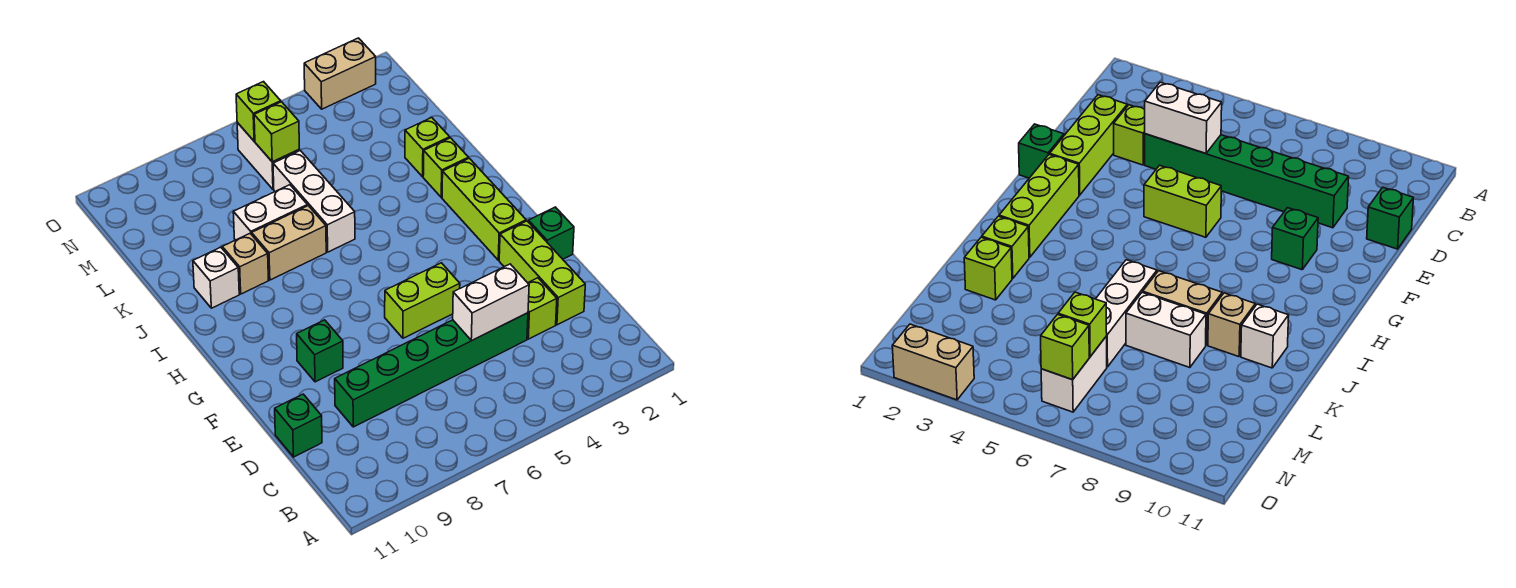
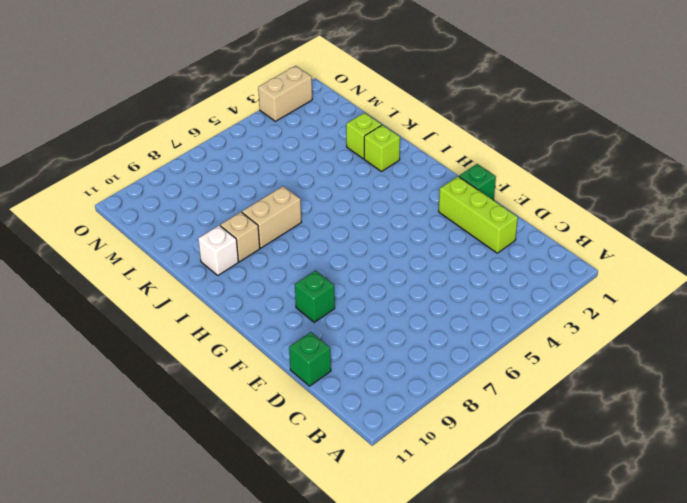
none -> lime 1x1 brick [527,278,557,339]
none -> green 1x6 brick [335,313,528,427]
none -> lime 1x2 brick [385,263,460,338]

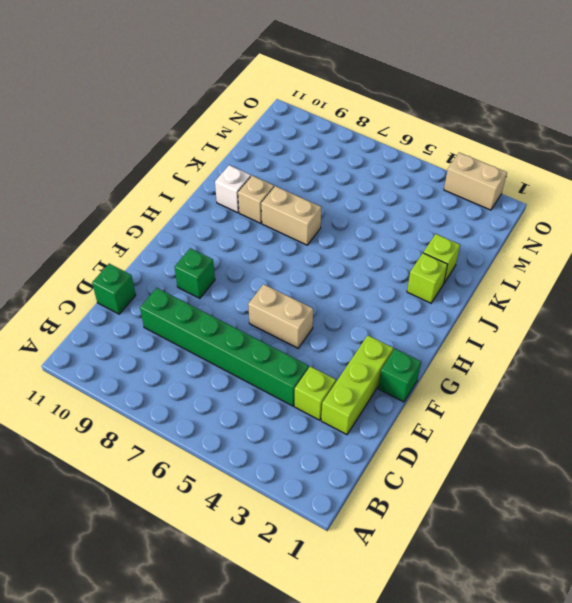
tan 1x2 brick [248,284,313,348] -> lime 1x2 brick [385,263,460,338]
none -> lime 1x3 brick [442,158,526,260]
none -> white 1x3 brick [273,151,355,252]
none -> white 1x2 brick [233,185,307,240]

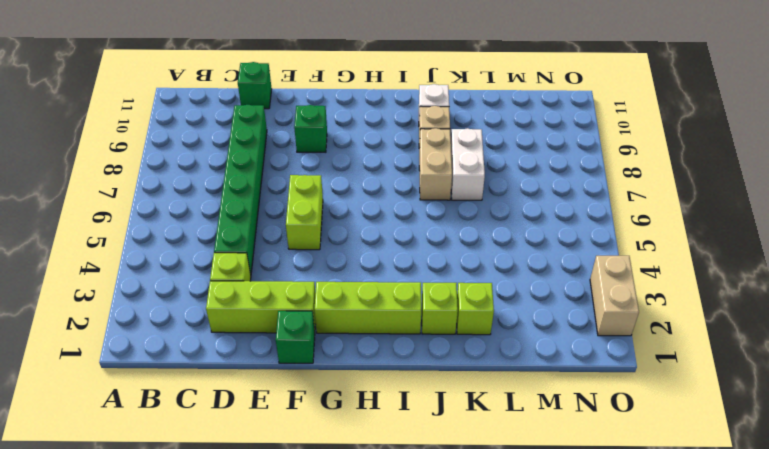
none -> white 1x3 brick [273,151,355,252]
none -> white 1x2 brick [237,123,300,190]
none -> white 1x2 brick [453,264,529,341]

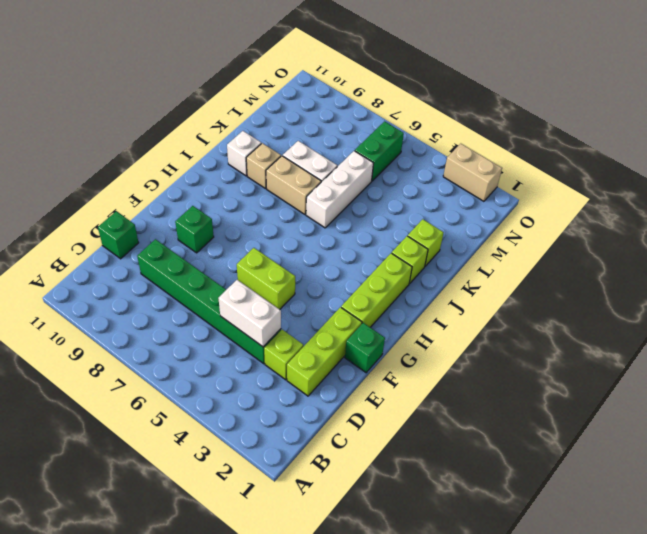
green 1x2 brick [355,121,404,181] -> white 1x2 brick [237,123,300,190]
none -> lime 1x1 brick [254,102,299,162]
none -> lime 1x1 brick [236,82,281,141]

